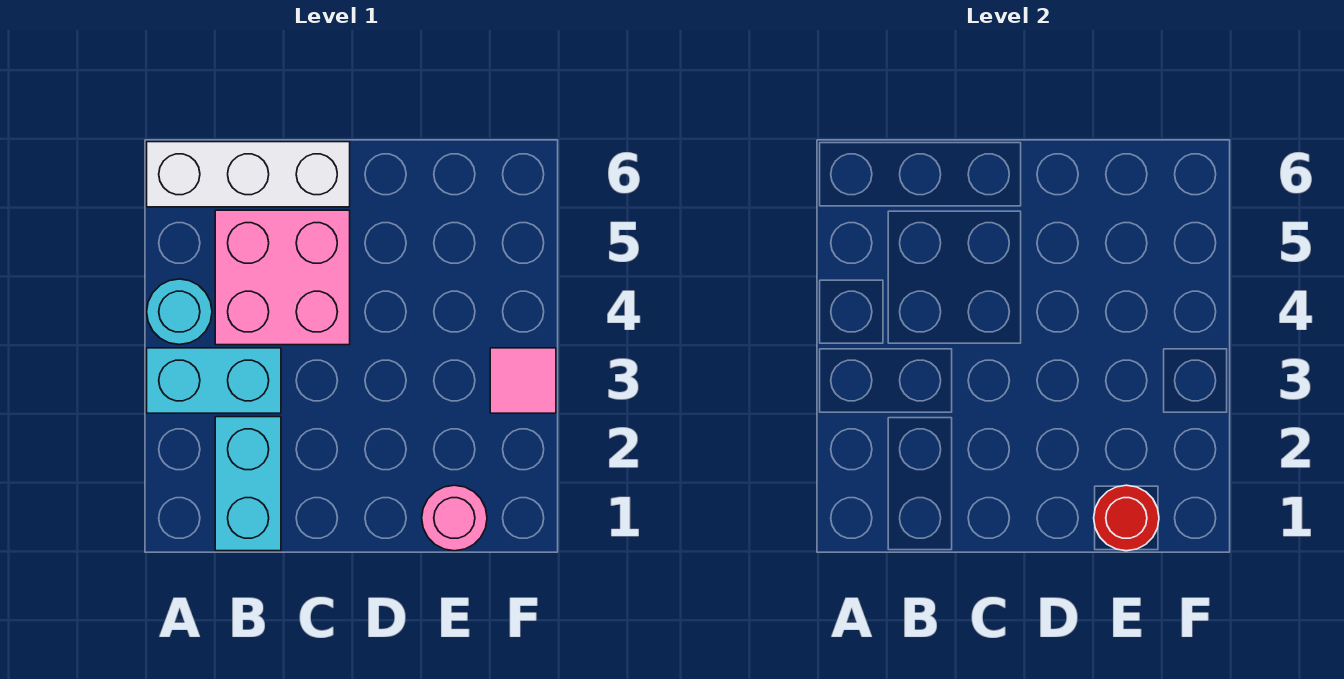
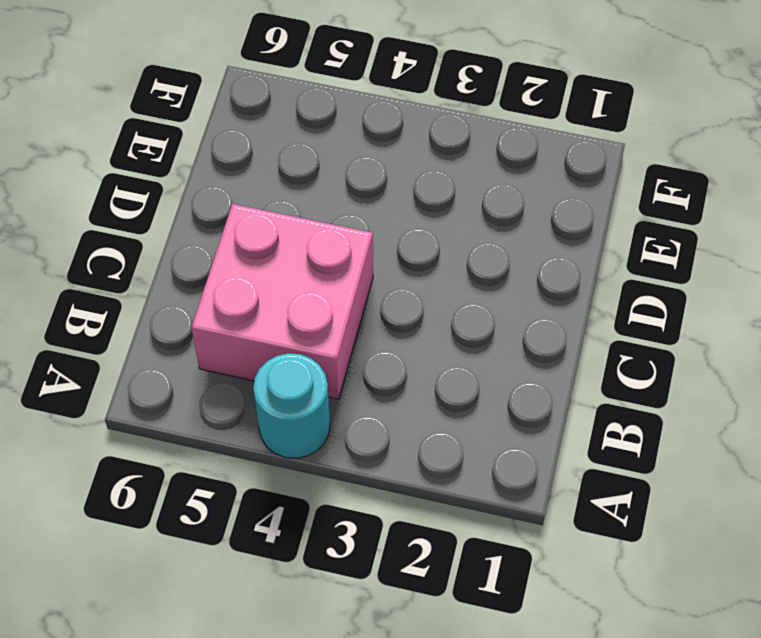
none -> cyan 1x2 brick [147,348,281,413]
none -> white 1x3 brick [147,142,350,207]

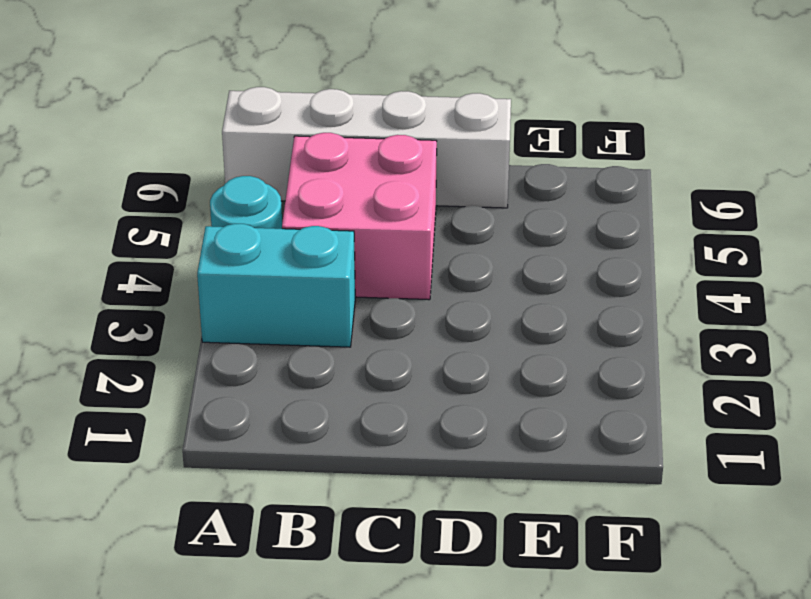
white 1x4 brick [222,87,511,208] -> white 1x3 brick [147,142,350,207]
none -> cyan 1x2 brick [215,417,281,551]
none -> pink 1x1 round brick [422,485,487,551]

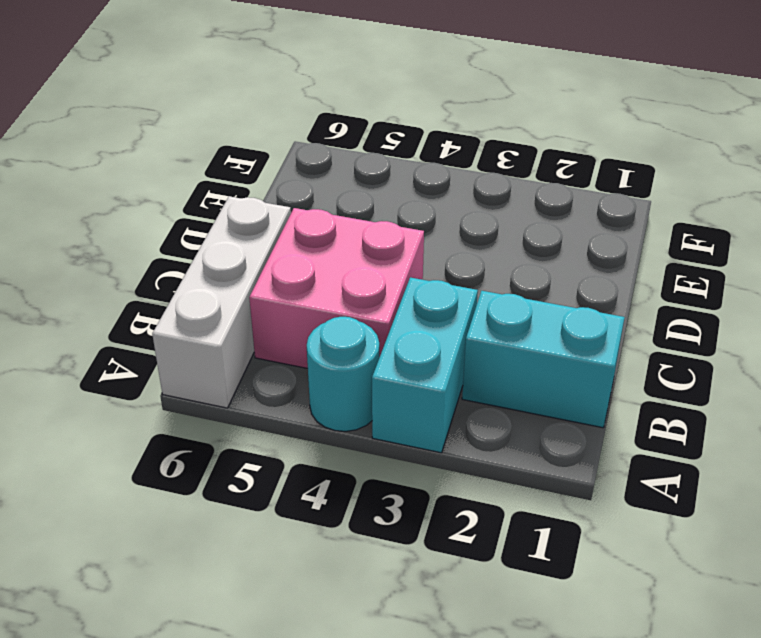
none -> pink 1x1 round brick [422,485,487,551]
none -> pink 1x1 tile [490,348,556,413]

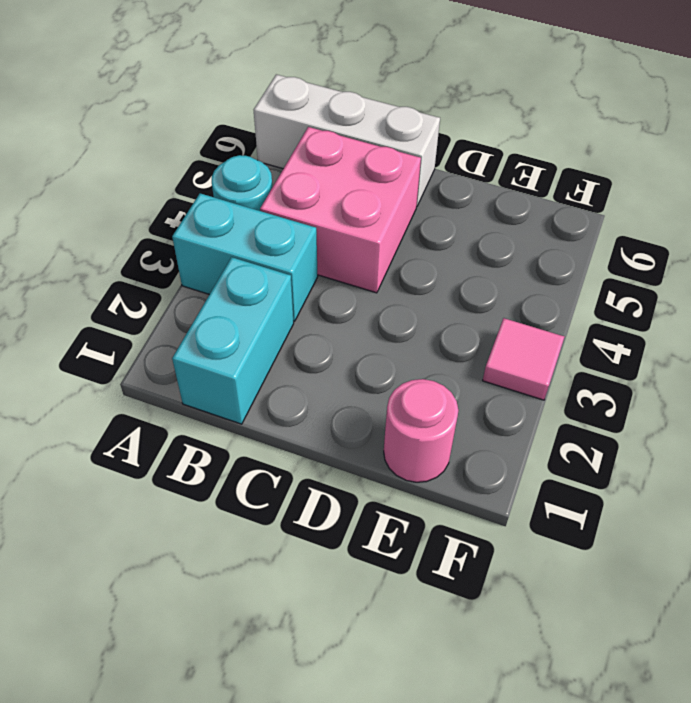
none -> red 1x1 round brick [1094,485,1159,551]

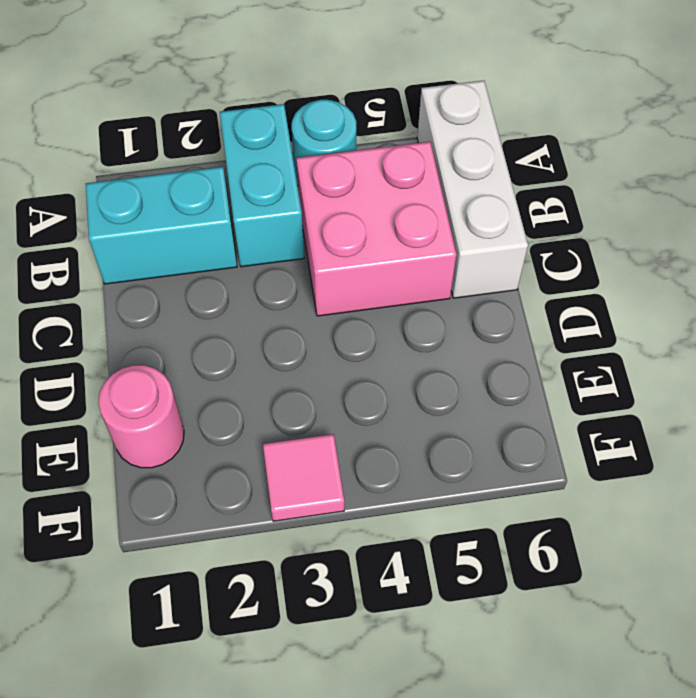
none -> red 1x1 round brick [1094,485,1159,551]

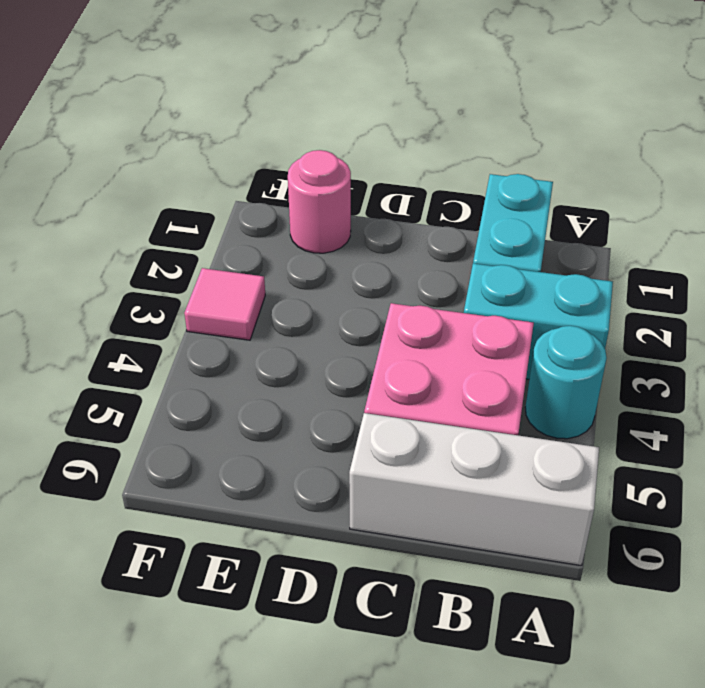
none -> red 1x1 round brick [1094,485,1159,551]

